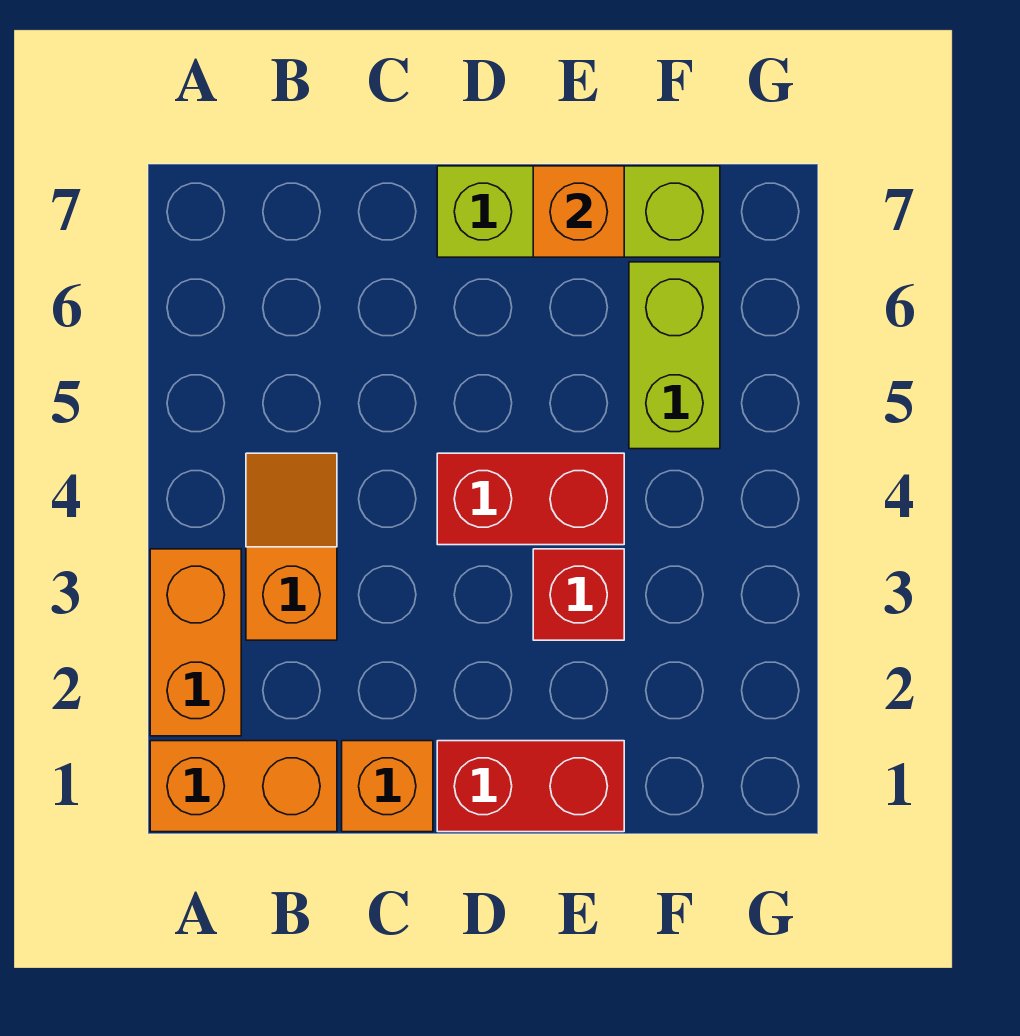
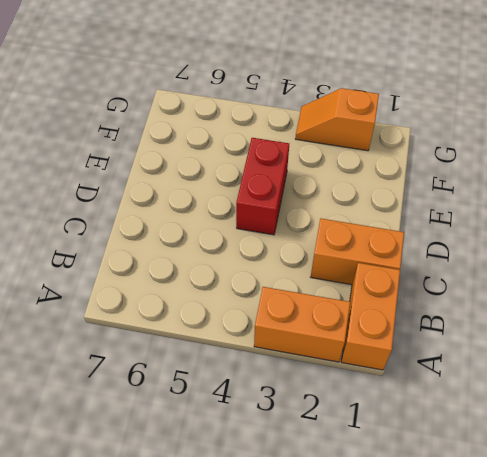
orange 1x2 brick [311,218,404,285] -> orange 1x1 brick [342,741,433,832]
orange 1x2 slope [295,88,379,151] -> orange 1x2 slope moved to [246,453,337,640]
none -> red 1x2 brick [437,741,624,832]
none -> lime 1x3 brick [437,166,720,257]

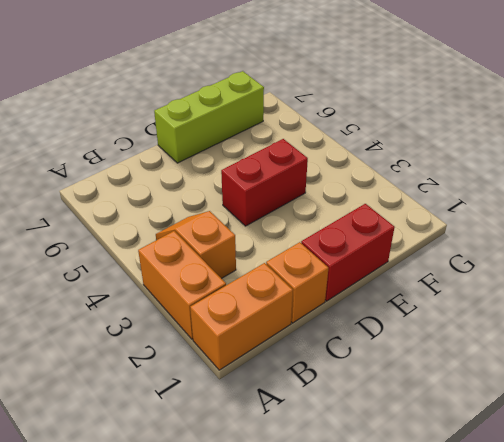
none -> red 1x1 brick [533,549,624,640]
none -> lime 1x2 brick [629,262,720,449]

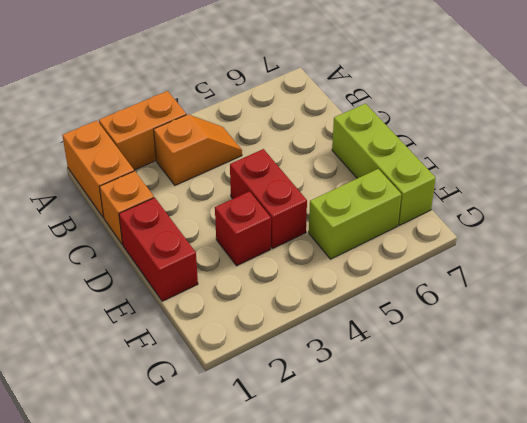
none -> orange 1x1 brick [533,166,624,257]

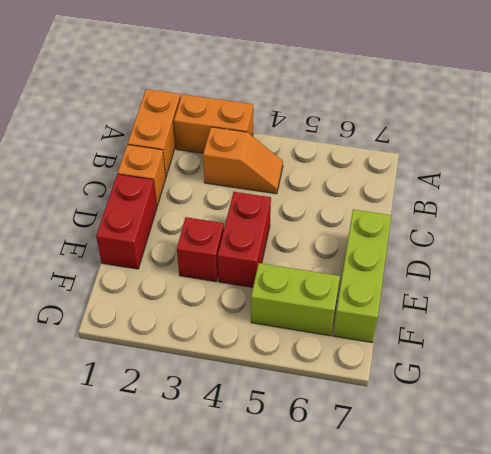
none -> orange 1x1 brick [533,166,624,257]

